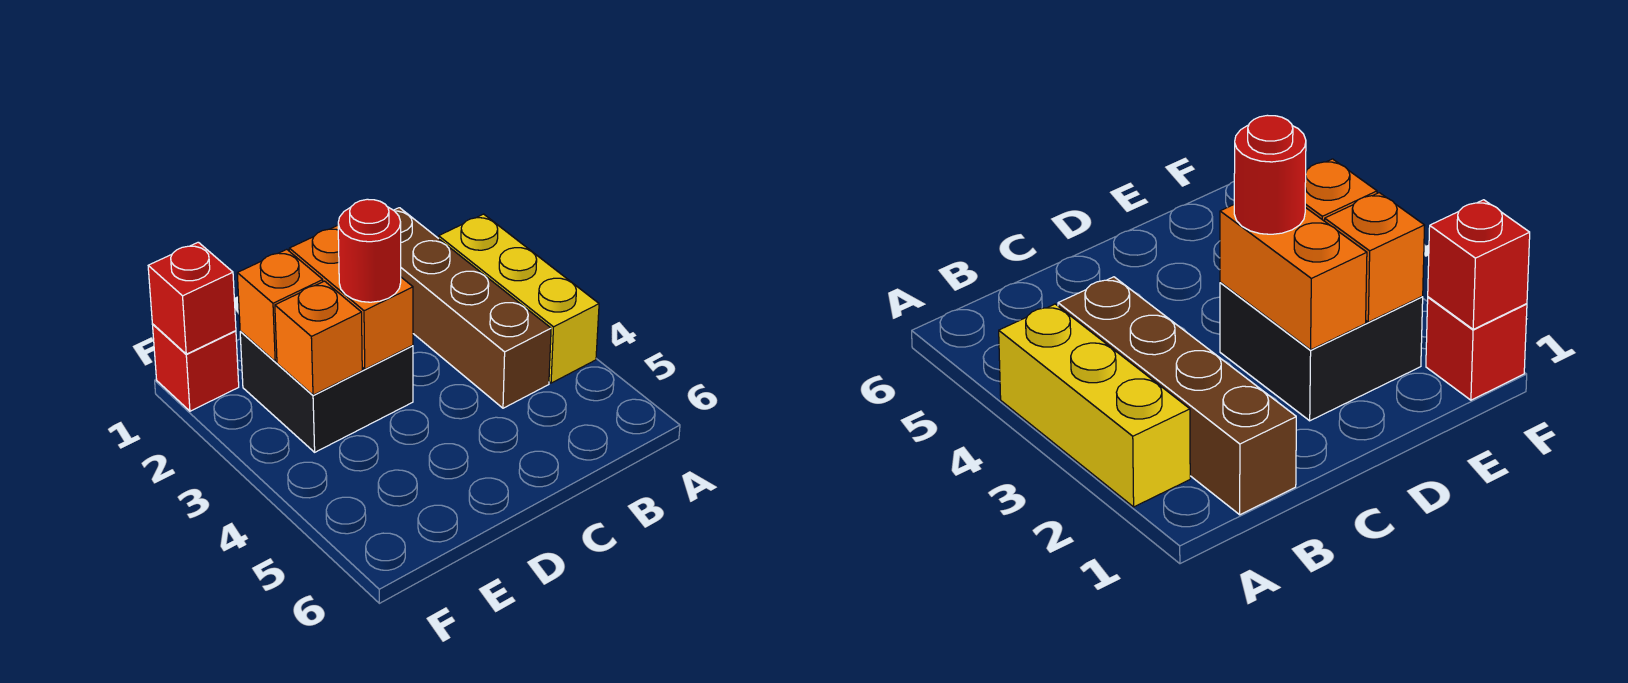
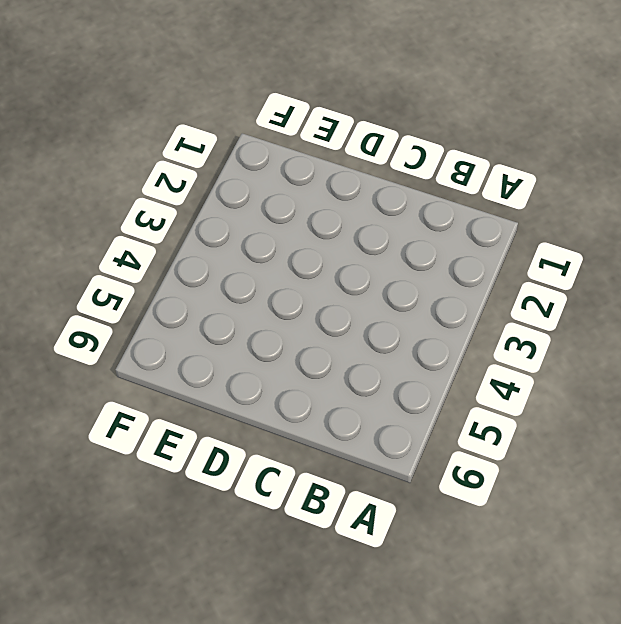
none -> yellow 1x3 brick [439,214,599,383]
none -> brown 1x4 brick [394,208,551,408]

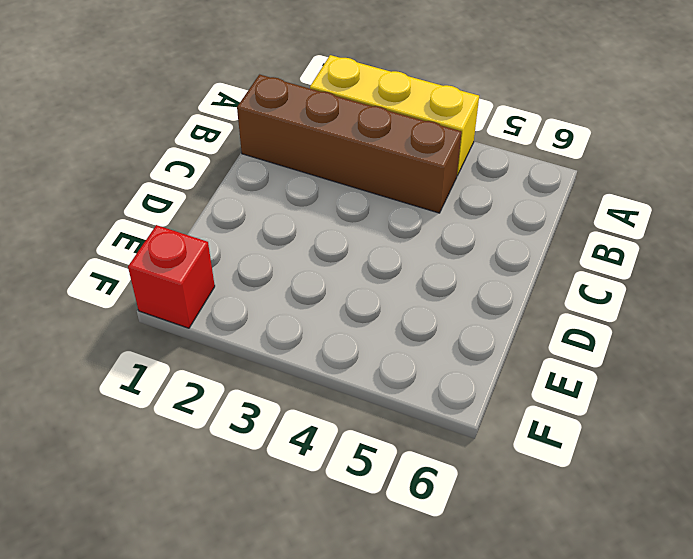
none -> black 2x2 brick [240,332,413,452]
none -> orange 1x2 brick [289,225,413,369]

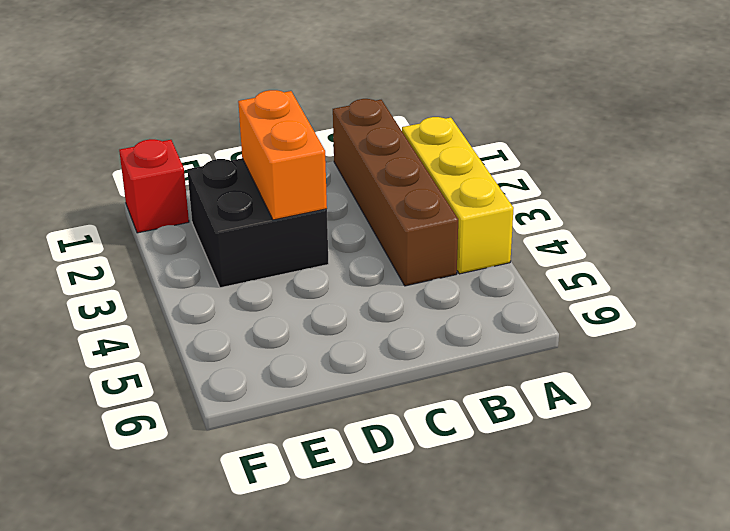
none -> orange 1x1 brick [237,249,323,362]
none -> orange 1x1 brick [275,281,362,395]

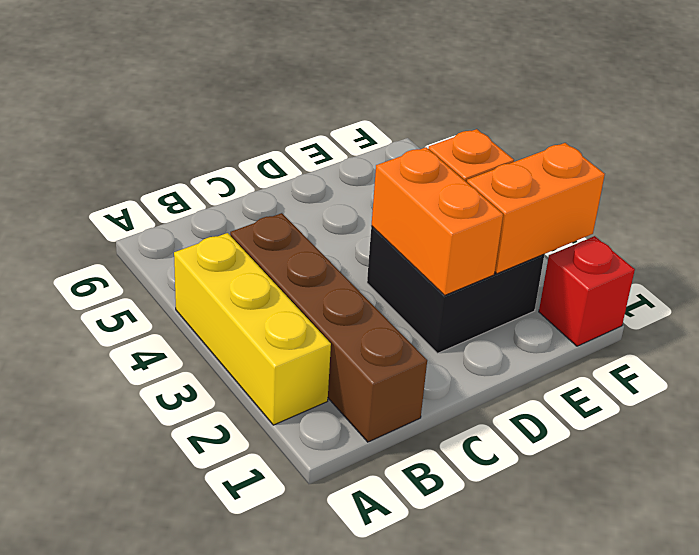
orange 1x2 brick [467,143,605,274] -> orange 1x1 brick [237,249,323,362]
none -> red 1x1 brick [148,242,236,354]
none -> red 1x1 round brick [338,199,401,302]

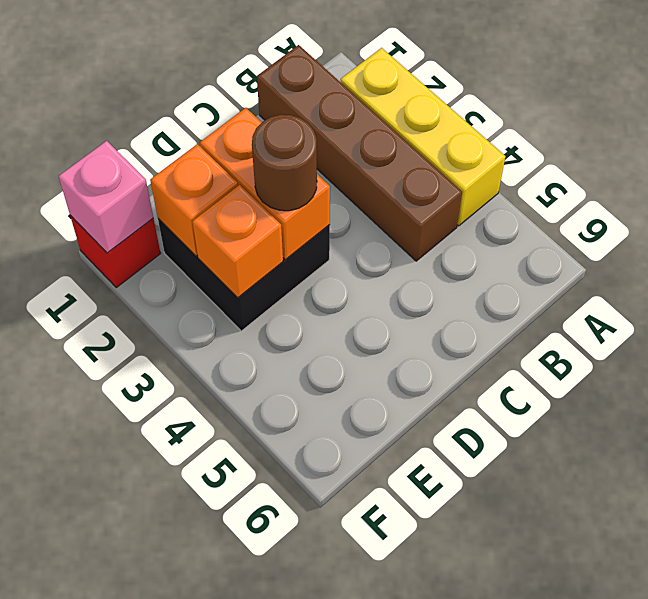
brown 1x1 round brick [252,115,317,211] -> red 1x1 round brick [338,199,401,302]
pink 1x1 brick [59,141,153,253] -> red 1x1 brick [148,242,236,354]

